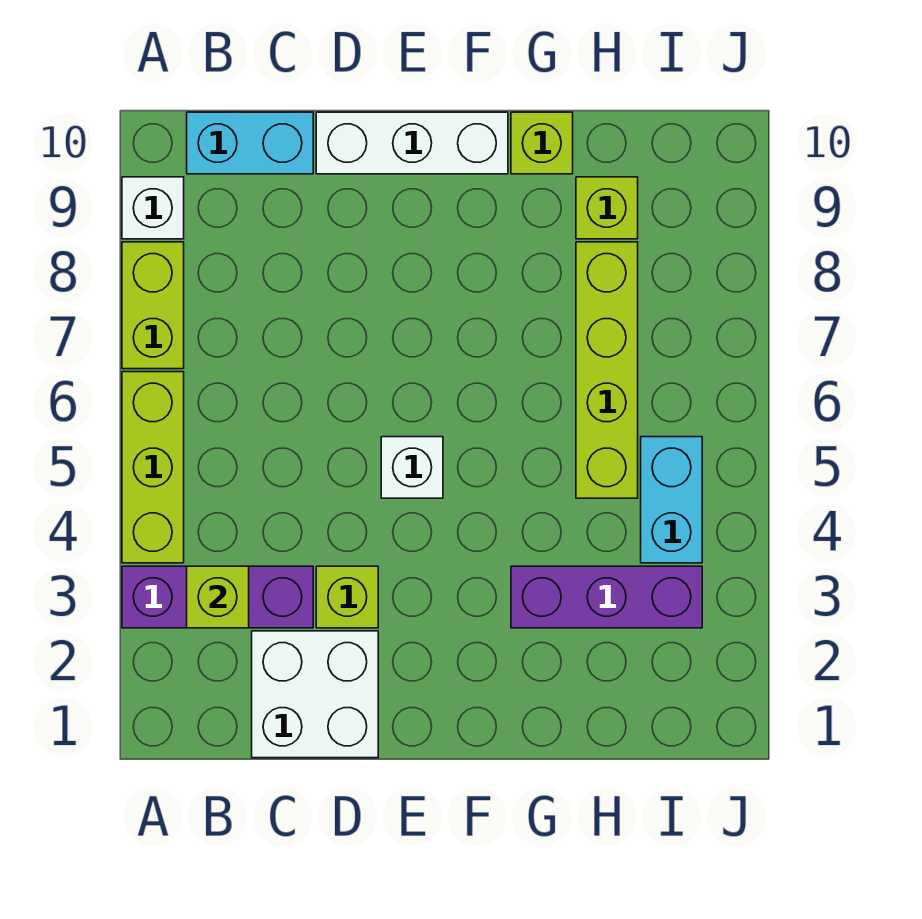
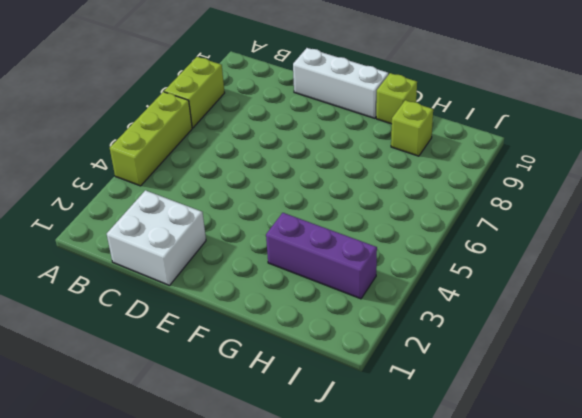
none -> purple 1x3 brick [122,566,313,628]
none -> white 1x1 brick [122,177,184,239]
none -> cyan 1x2 brick [187,112,313,174]

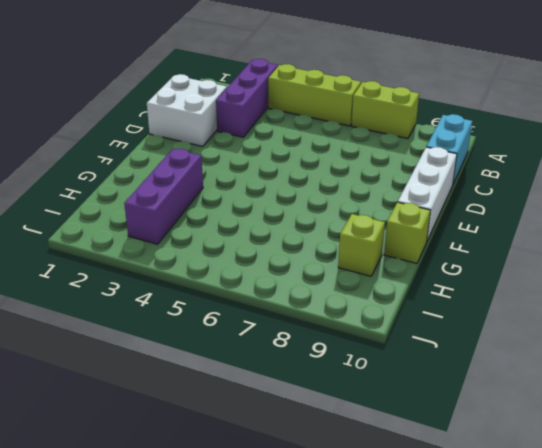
none -> white 1x1 brick [122,177,184,239]
none -> lime 1x1 brick [316,566,378,628]
none -> white 1x1 brick [381,437,443,498]

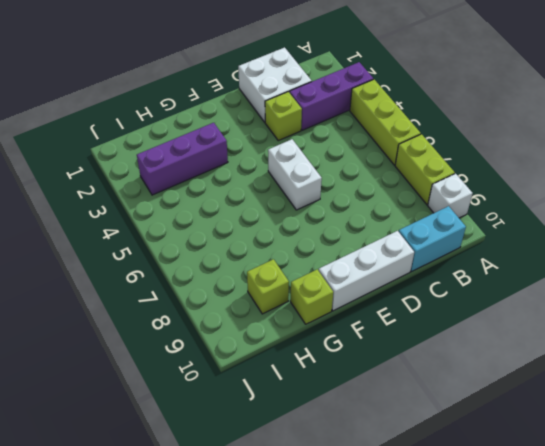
white 1x2 brick [268,139,322,210] -> white 1x1 brick [381,437,443,498]
none -> lime 1x4 brick [576,242,638,498]
none -> cyan 1x2 brick [641,437,702,563]
none -> lime 1x1 brick [187,566,249,628]

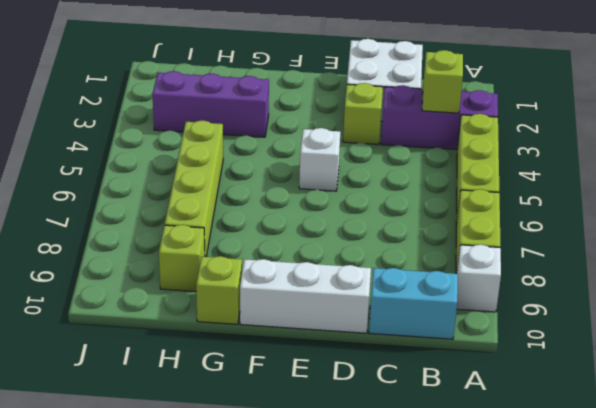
none -> cyan 1x2 brick [641,437,702,563]

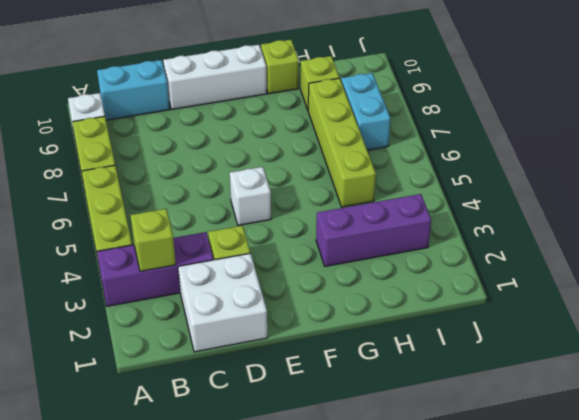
cyan 1x2 brick [341,73,391,150] -> cyan 1x2 brick moved to [641,437,702,563]

